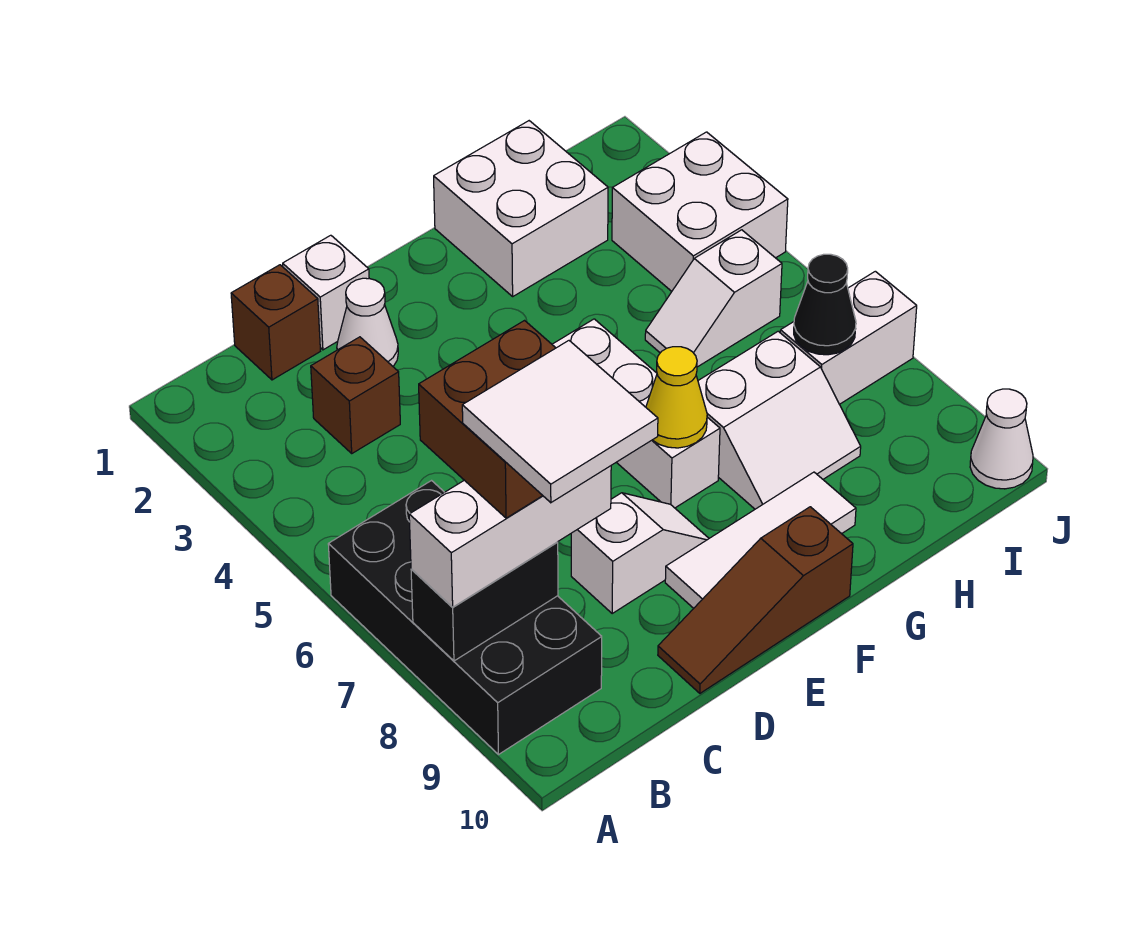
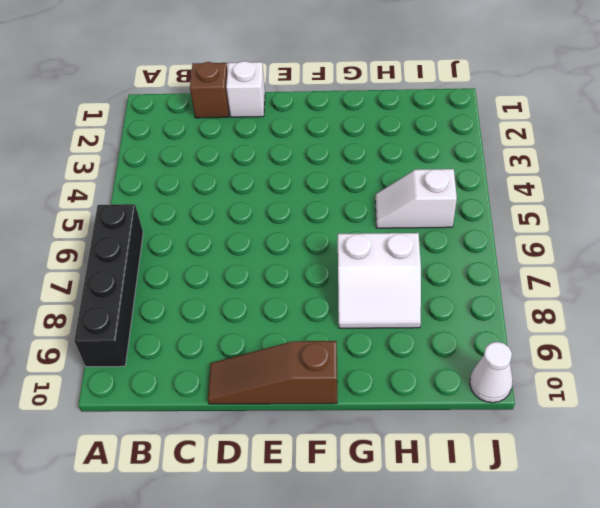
black 1x4 brick [74,204,143,367] -> black 2x4 brick [328,481,602,755]
none -> brown 1x1 brick [311,337,400,453]
none -> white 1x1 cone [337,278,398,366]
none -> white 1x2 slope [571,493,709,613]

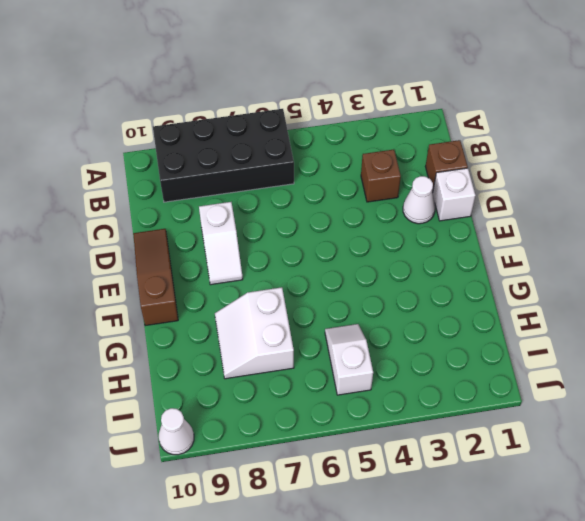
none -> white 1x3 tile [665,472,856,608]
none -> white 1x3 brick [552,319,720,508]
none -> white 2x2 brick [434,121,608,296]

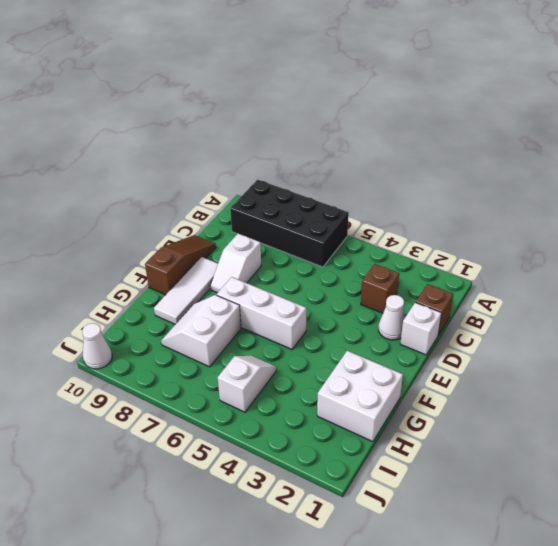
none -> white 2x2 brick [612,132,788,291]
none -> white 1x2 brick [780,271,917,404]
none -> black 1x2 brick [411,542,558,661]

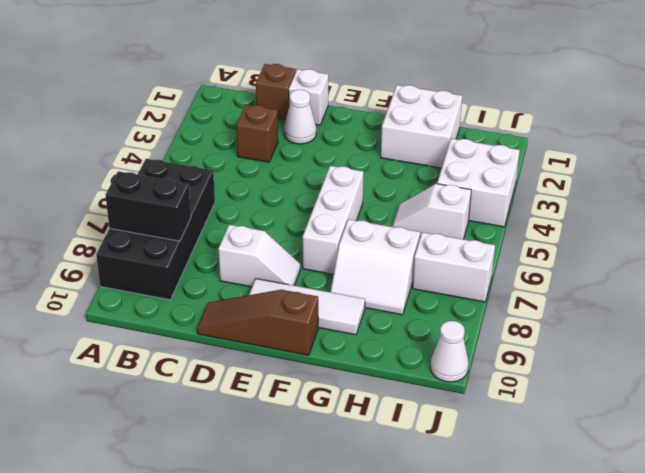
none -> yellow 1x1 cone [646,347,707,448]
none -> black 1x1 cone [794,254,856,355]
none -> white 1x3 brick [409,466,611,607]

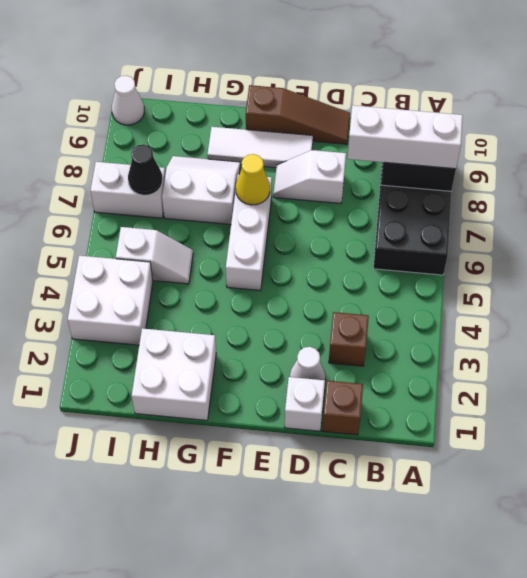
none -> brown 2x2 brick [419,321,555,518]
none -> white 2x2 tile [462,341,658,503]

